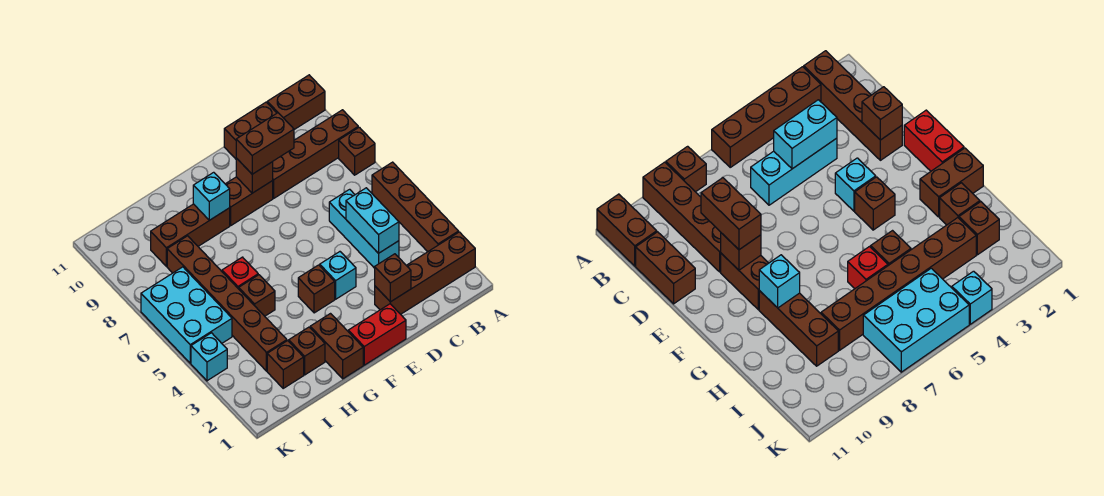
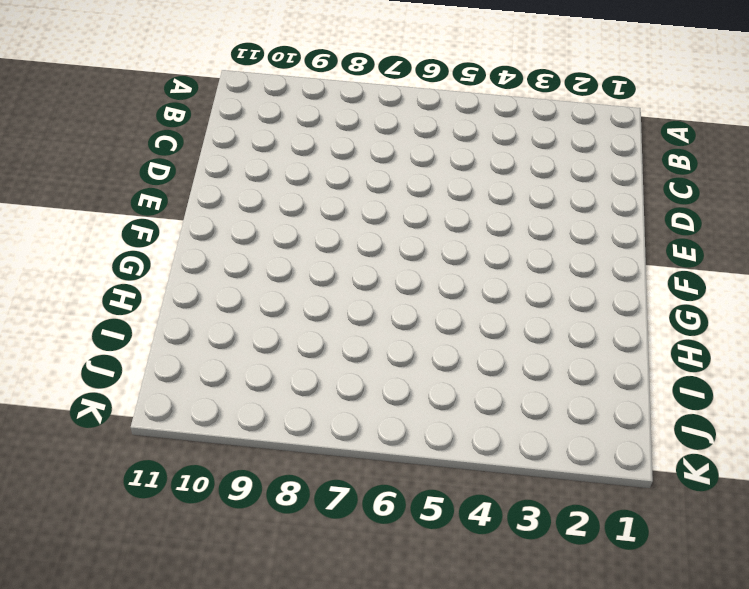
none -> brown 1x4 brick [375,232,475,314]
none -> brown 1x4 brick [372,162,459,252]
none -> brown 1x1 brick [339,127,375,175]

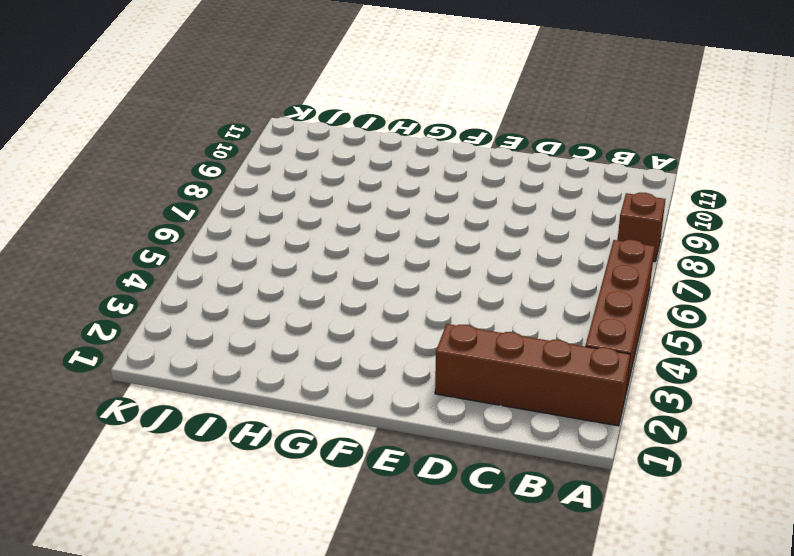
none -> brown 1x4 brick [272,110,358,198]
none -> brown 1x2 brick [267,75,325,130]
none -> cyan 1x3 brick [329,189,399,268]

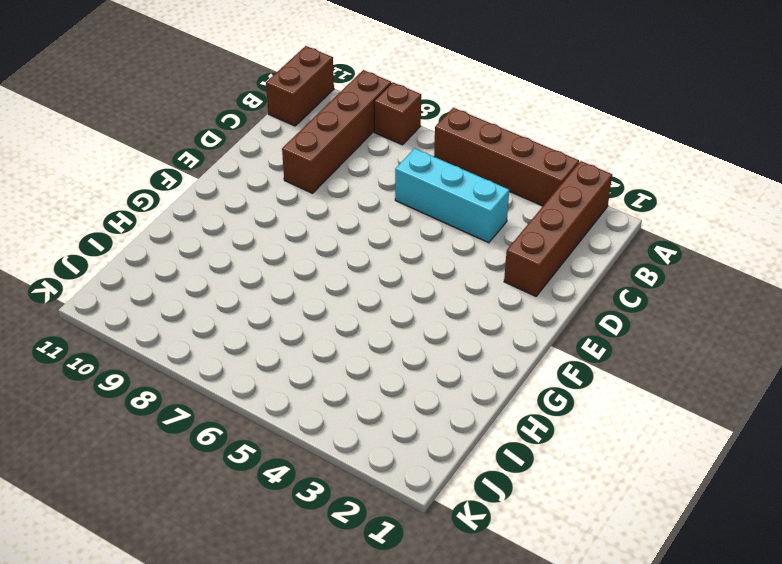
none -> brown 1x2 brick [224,102,277,159]
none -> red 1x2 brick [348,304,406,365]
none -> cyan 1x1 brick [320,252,356,299]

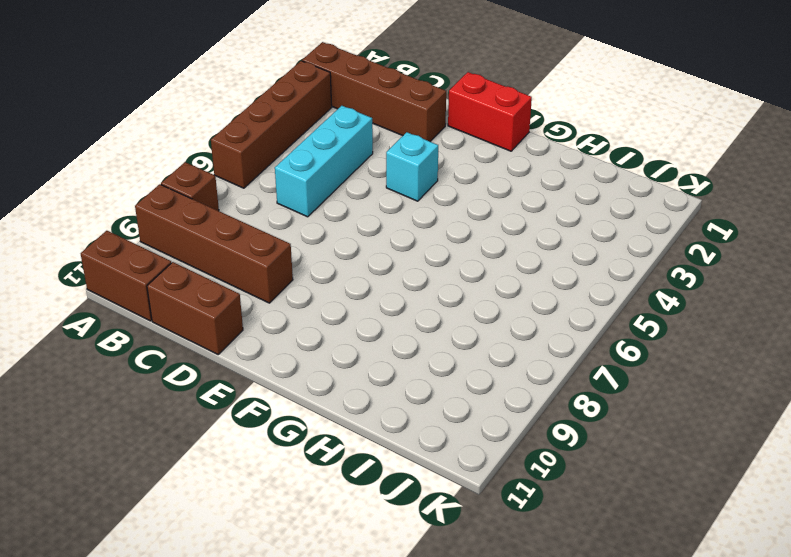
none -> brown 1x2 brick [226,177,273,225]
none -> brown 1x1 brick [298,265,335,313]
none -> brown 1x2 brick [310,314,363,379]

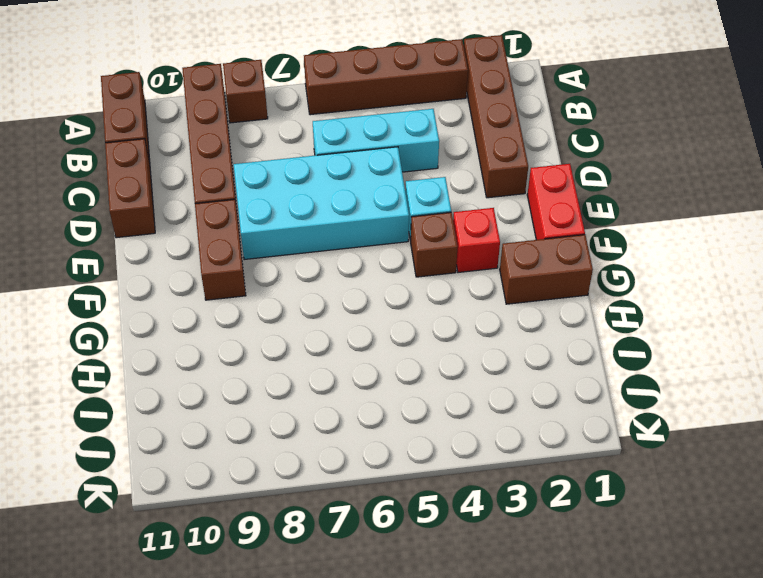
cyan 2x4 brick [234,147,409,260] -> none
red 1x1 brick [453,208,500,272] -> red 1x1 brick moved to [222,257,258,289]
none -> brown 1x3 brick [151,204,230,266]
none -> brown 1x1 brick [289,327,325,375]
none -> brown 1x1 brick [239,275,275,316]

